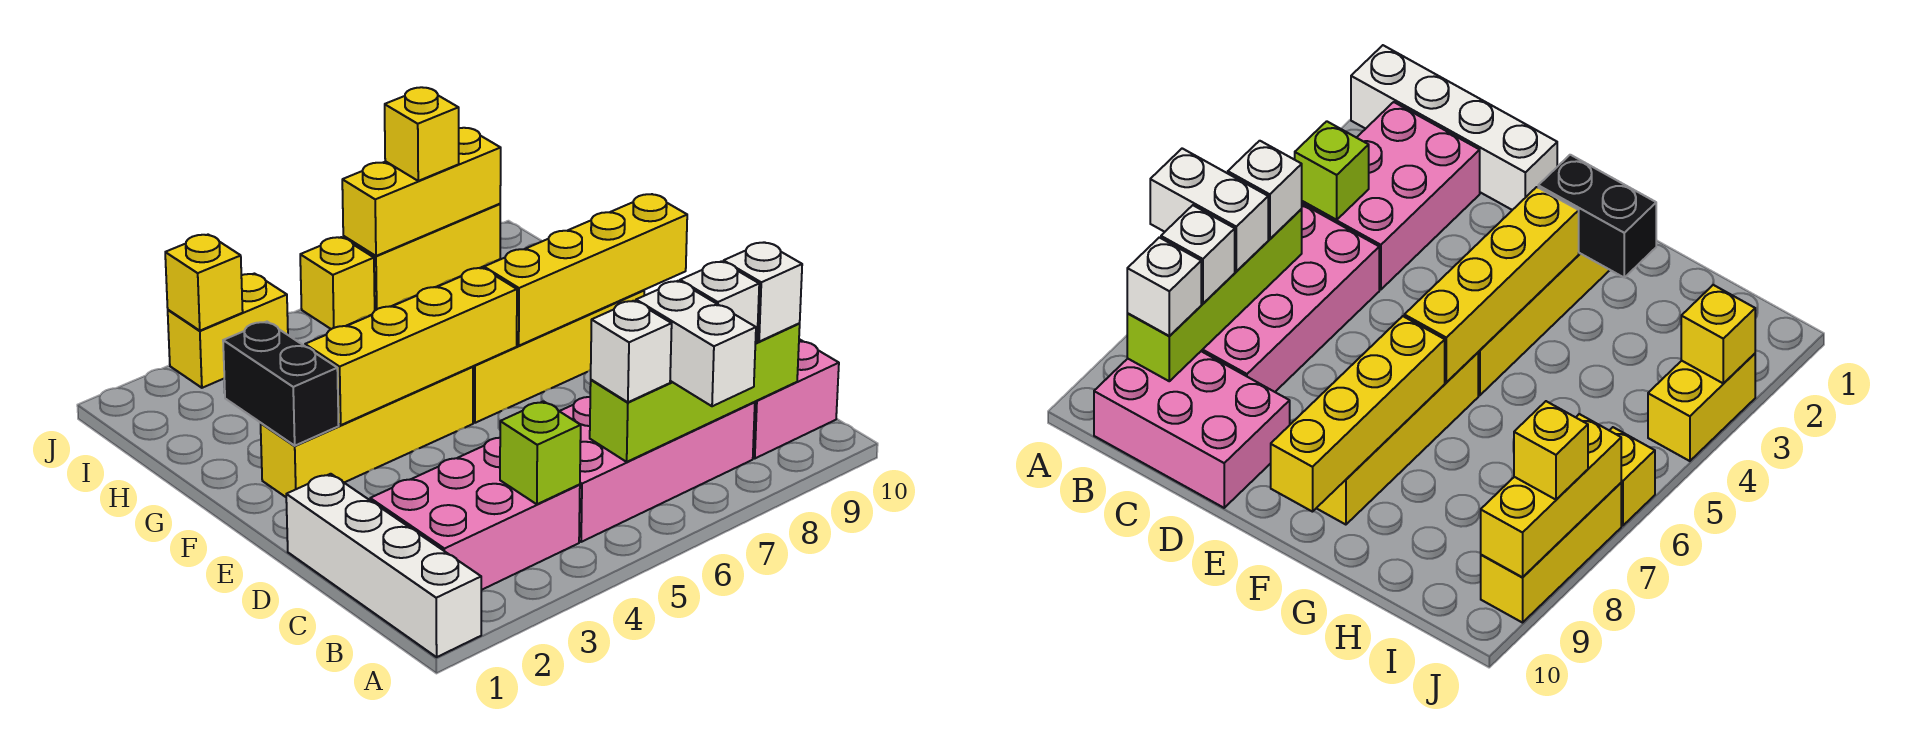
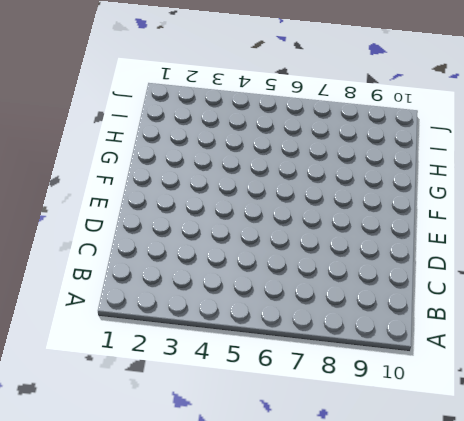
none -> white 1x4 brick [286,474,481,657]
none -> pink 2x3 brick [370,438,580,590]
none -> pink 2x4 brick [560,397,755,542]

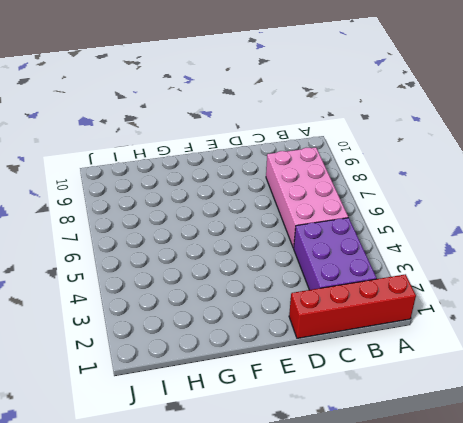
red 1x4 brick [289,274,416,338] -> white 1x4 brick [286,474,481,657]
purple 2x3 brick [294,218,377,290] -> pink 2x3 brick [370,438,580,590]
none -> pink 2x3 brick [753,339,839,458]
none -> yellow 1x4 brick [261,367,473,497]
none -> yellow 1x4 brick [473,290,644,423]

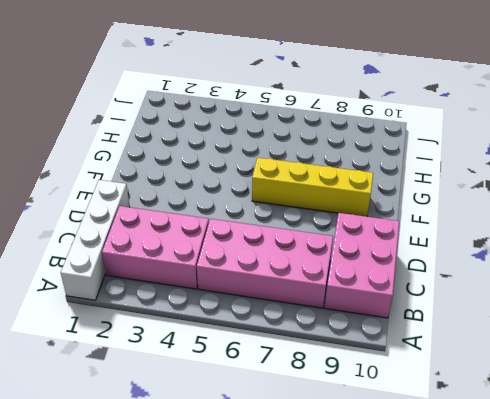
none -> yellow 1x4 brick [261,367,473,497]
none -> yellow 1x2 brick [168,274,288,388]
none -> yellow 1x1 brick [300,237,375,329]

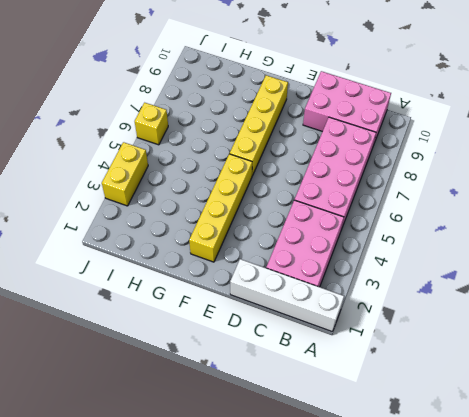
none -> yellow 1x3 brick [343,204,500,310]
none -> lime 1x1 brick [500,401,581,504]
none -> lime 1x4 brick [590,324,800,462]

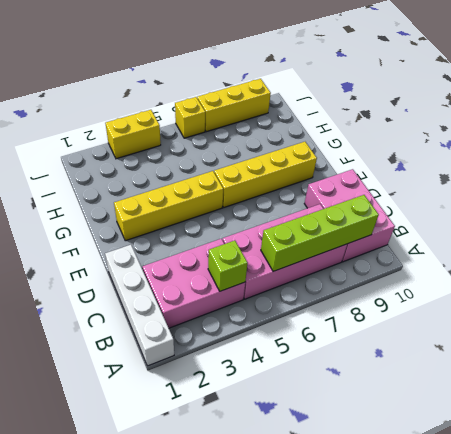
none -> black 1x2 brick [223,322,339,446]
none -> yellow 1x4 brick [305,268,517,425]
none -> yellow 1x4 brick [484,194,687,346]

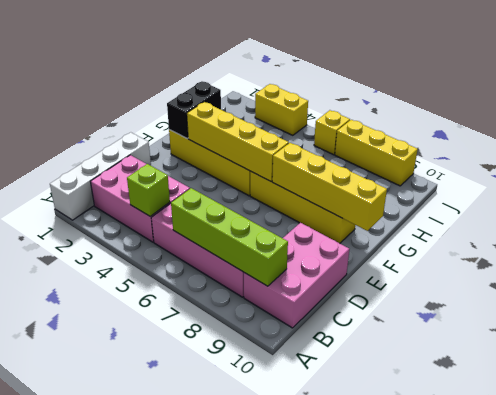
none -> yellow 1x1 brick [165,235,243,331]
none -> yellow 1x3 brick [342,128,501,256]
none -> white 1x2 brick [636,281,756,406]

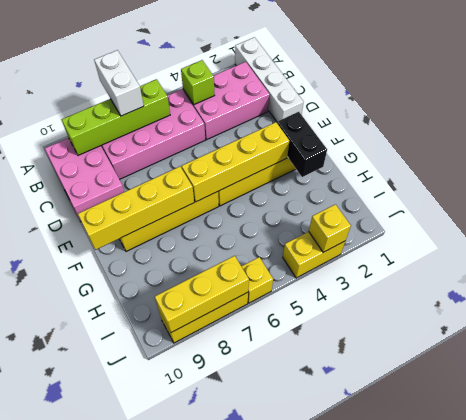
none -> white 1x1 brick [591,301,672,402]
none -> white 1x1 brick [680,261,759,343]
none -> white 1x1 brick [724,242,802,342]

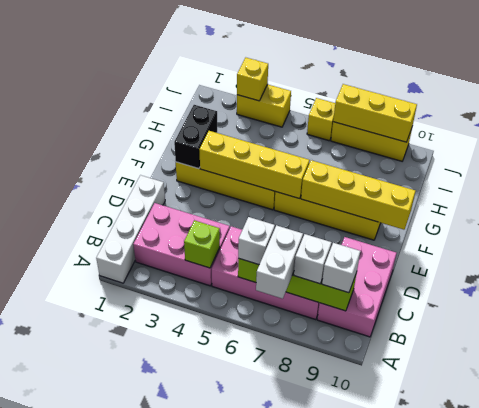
none -> yellow 1x1 brick [385,87,459,181]

